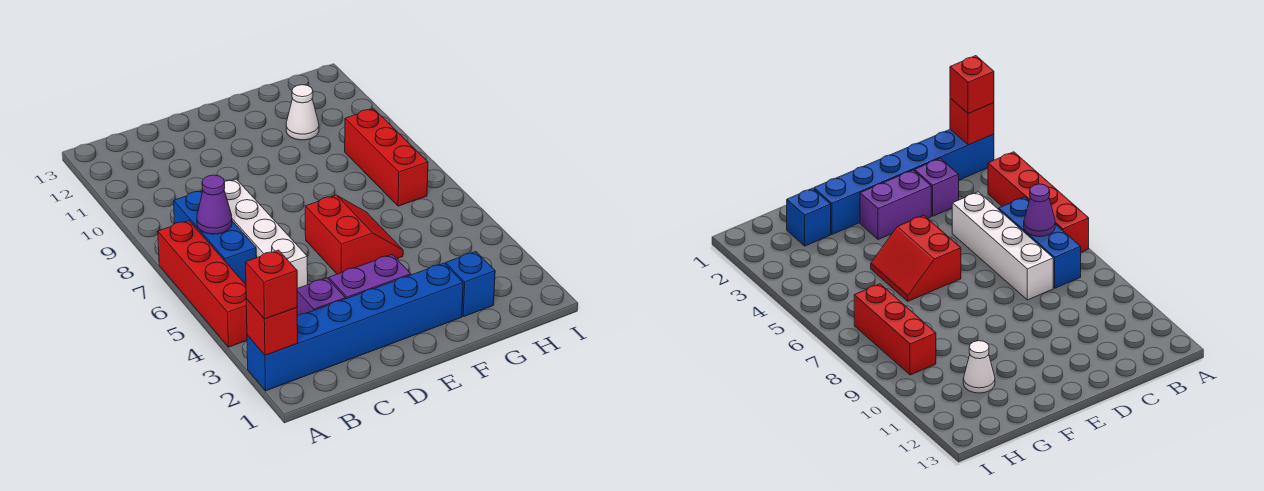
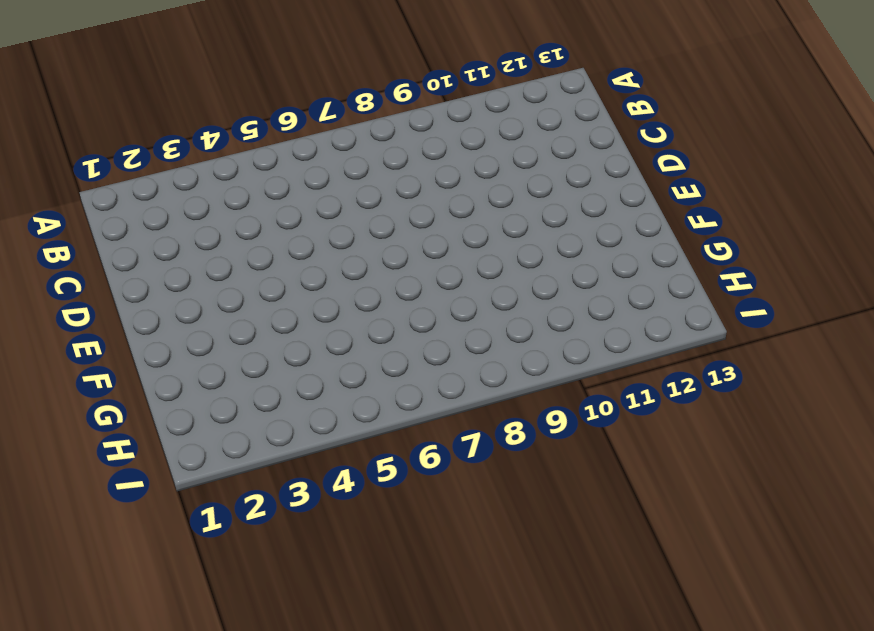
none -> blue 1x6 brick [247,263,463,391]
none -> red 1x4 brick [158,221,247,347]
none -> blue 1x3 brick [174,191,257,284]

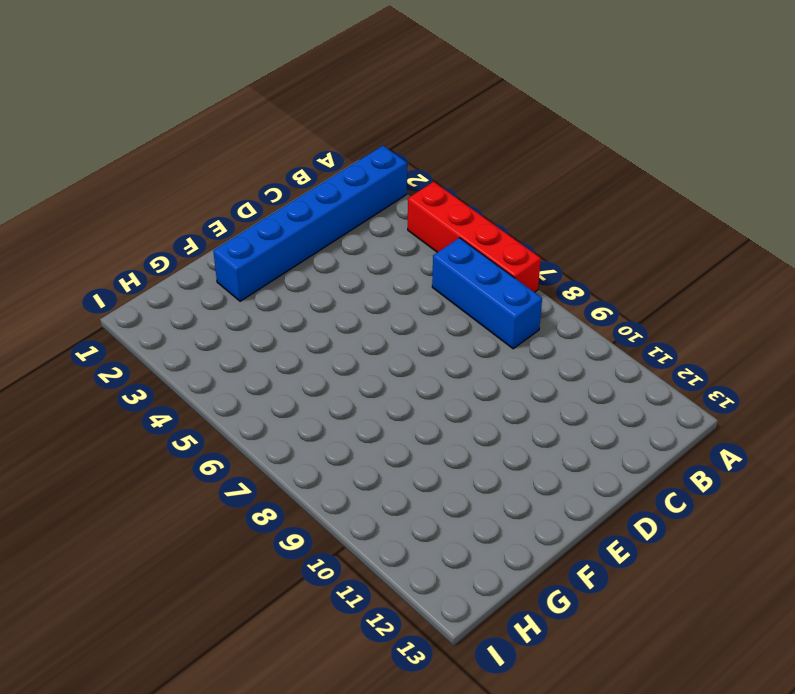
none -> purple 1x1 brick [297,278,345,316]
none -> white 1x4 brick [224,179,308,288]
none -> purple 1x2 brick [329,255,411,299]

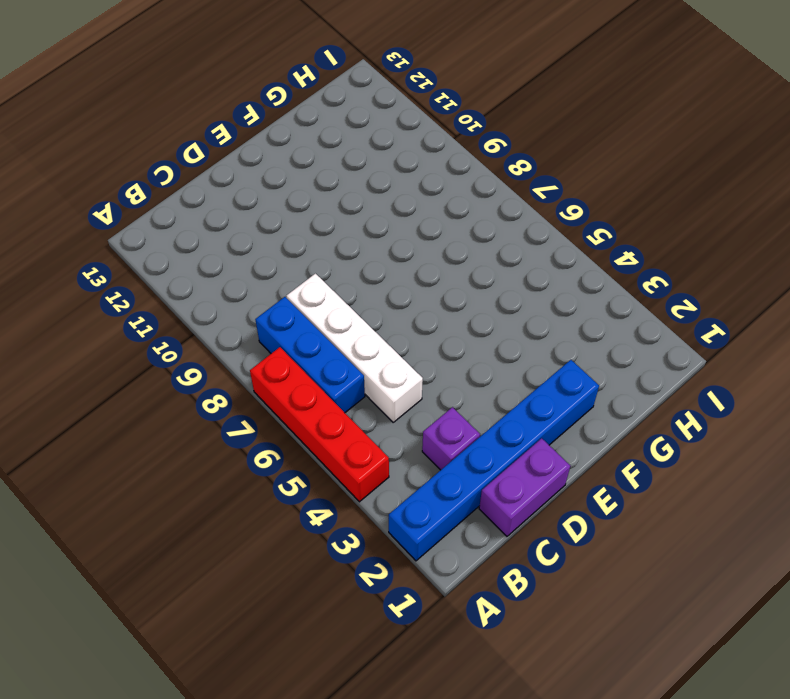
purple 1x2 brick [479,438,570,536] -> purple 1x2 brick moved to [329,255,411,299]
none -> red 2x2 slope [305,195,403,274]
none -> blue 1x1 brick [446,252,495,317]
none -> white 1x1 cone [286,85,319,140]

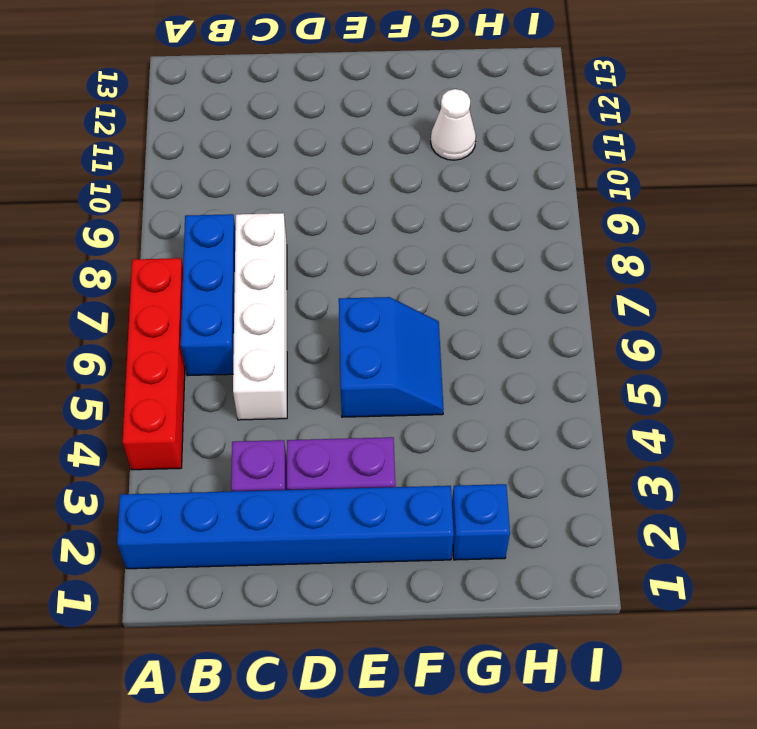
blue 2x2 slope [339,297,444,417] -> red 2x2 slope [305,195,403,274]
none -> red 1x3 brick [345,109,428,206]
none -> red 1x1 brick [246,299,298,355]
none -> purple 1x1 cone [197,175,232,234]

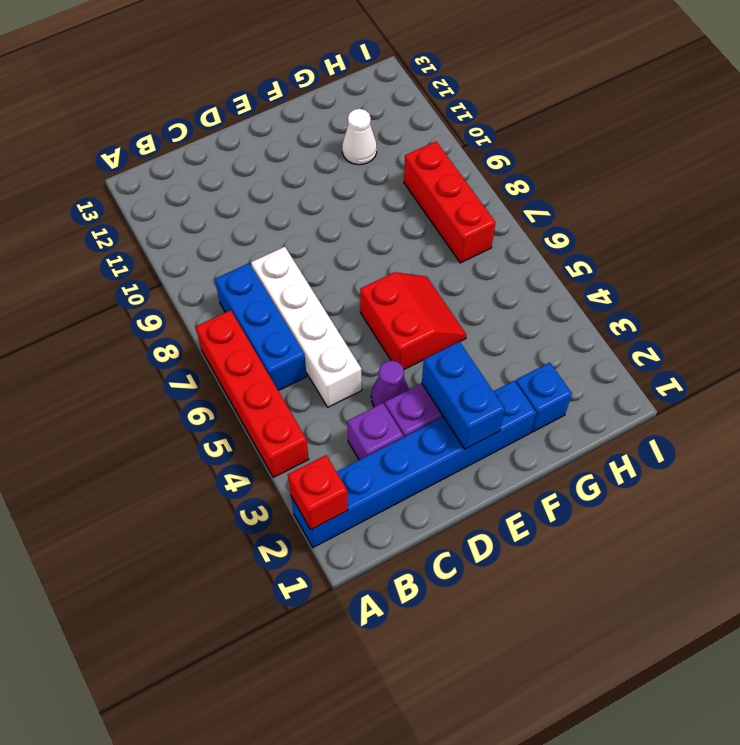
purple 1x1 cone [371,360,409,407] -> purple 1x1 cone moved to [197,175,232,234]
blue 1x2 brick [422,342,505,449] -> none
none -> red 1x1 brick [246,250,297,319]

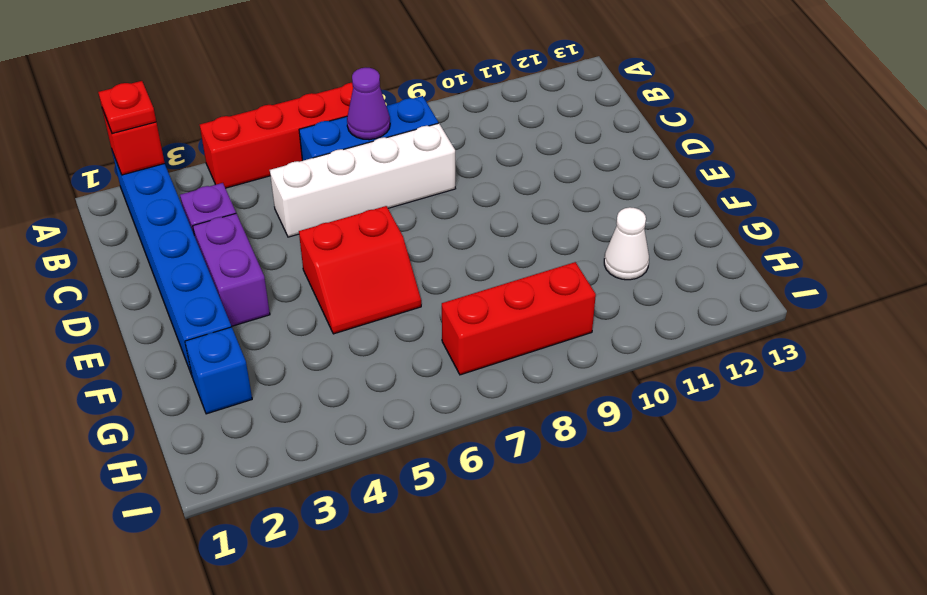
red 1x1 plate [98,81,156,134] -> red 1x1 brick [246,250,297,319]

